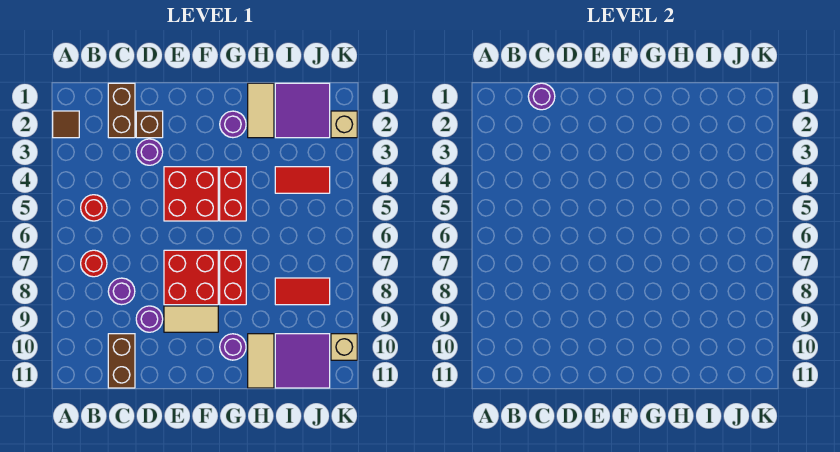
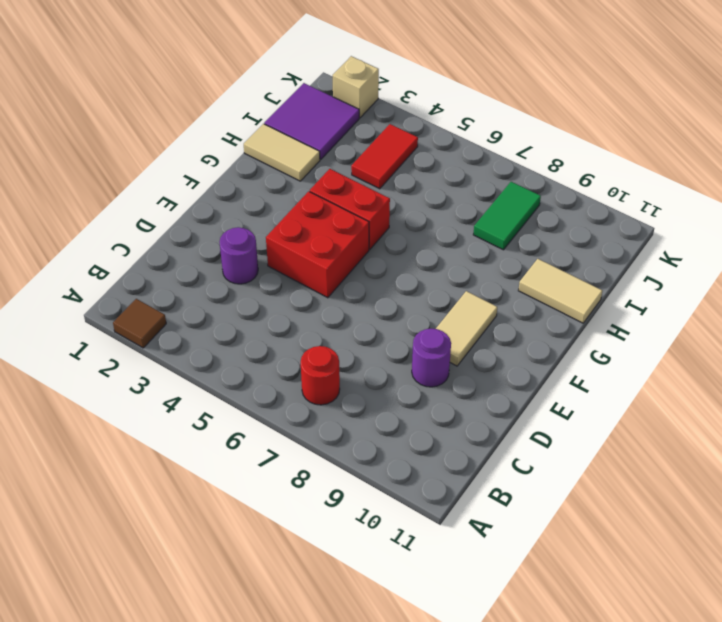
green 1x2 tile [473,182,541,250] -> red 1x2 tile [275,278,330,305]
none -> red 1x1 round brick [81,195,107,221]
none -> brown 1x2 brick [108,83,135,138]
none -> purple 1x1 round brick [108,278,135,305]

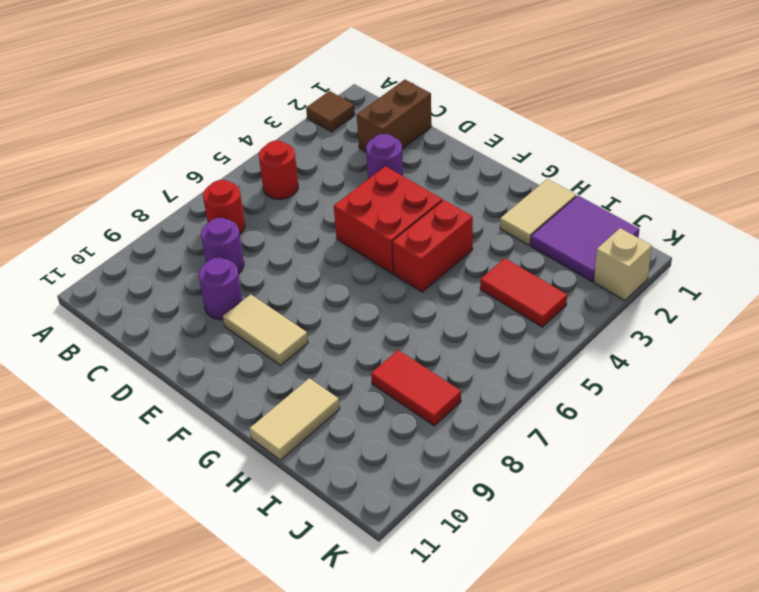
none -> brown 1x2 brick [108,334,135,388]
none -> brown 1x1 brick [136,111,163,138]
none -> red 2x2 brick [164,250,218,305]

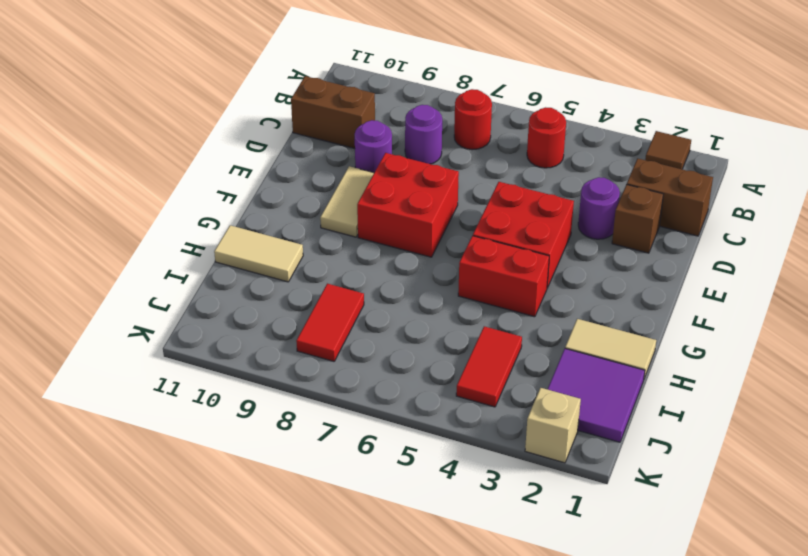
none -> purple 1x1 round brick [220,111,246,138]
none -> red 1x2 brick [220,250,246,305]
none -> purple 1x1 round brick [220,334,246,360]

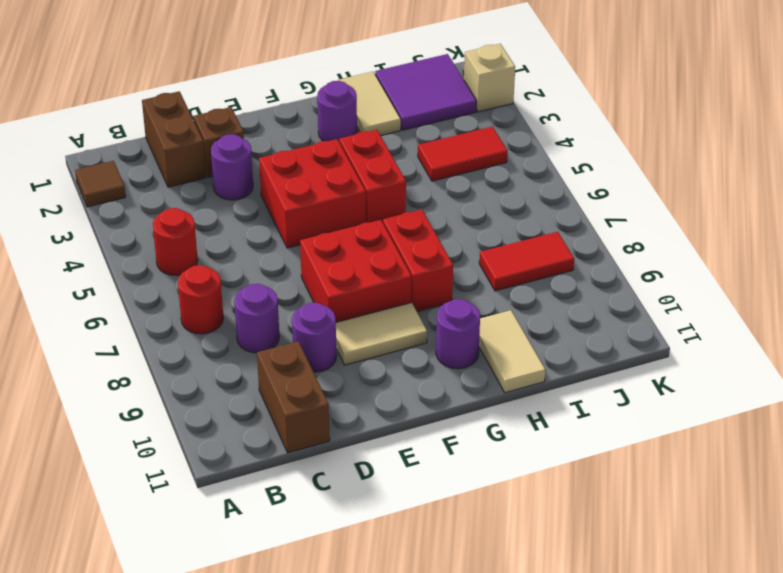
none -> purple 2x2 tile [275,334,330,388]
none -> tan 1x1 brick [331,334,357,360]
none -> purple 1x1 round brick [528,83,555,110]

